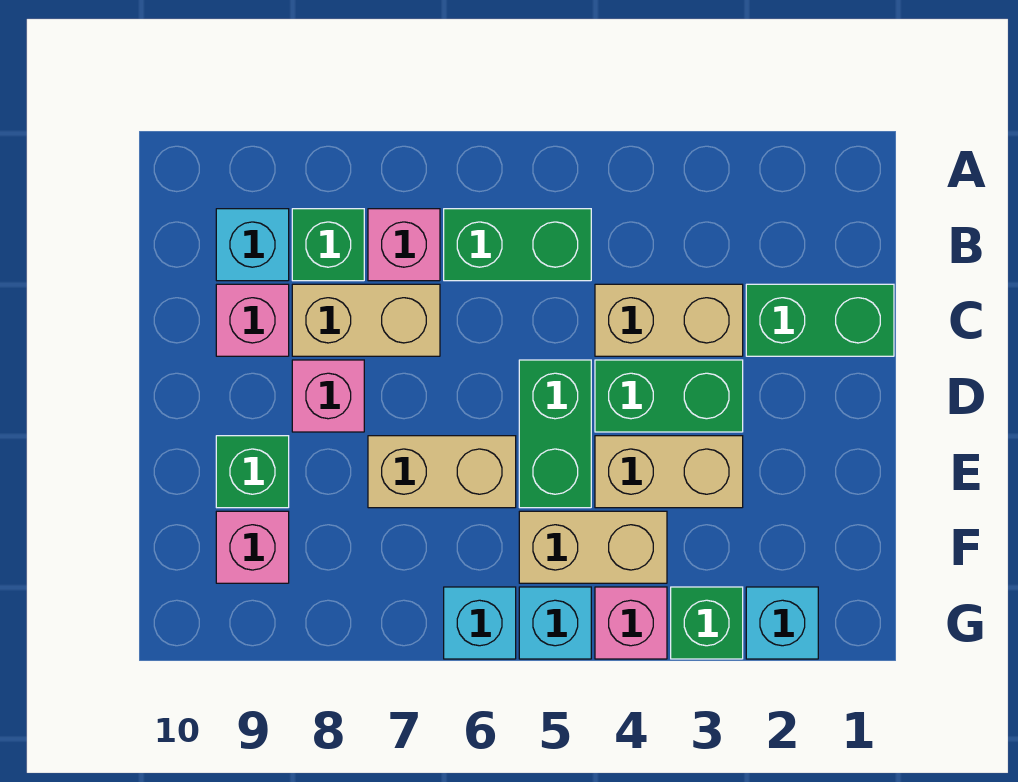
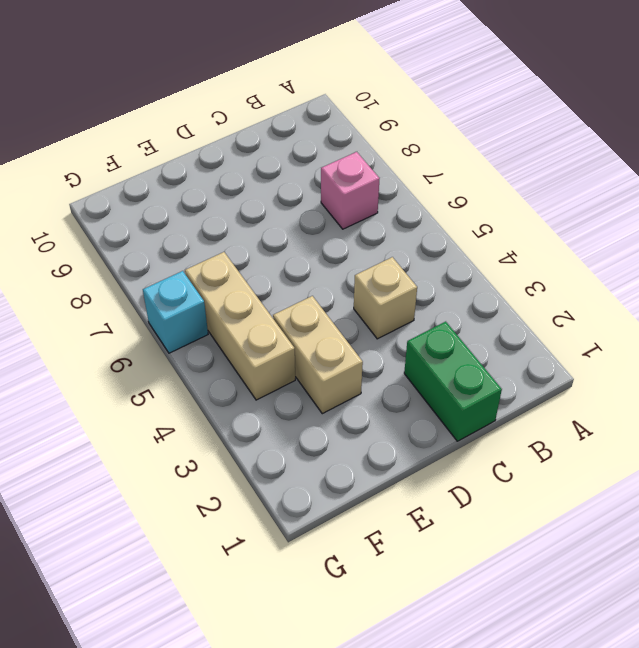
tan 1x1 brick [354,257,417,339] -> tan 1x2 brick [595,284,743,356]
tan 1x3 brick [185,252,295,400] -> tan 1x2 brick [519,511,667,583]
none -> green 1x2 brick [444,209,591,281]
none -> green 1x1 brick [292,209,364,281]
none -> cyan 1x1 brick [216,209,289,281]

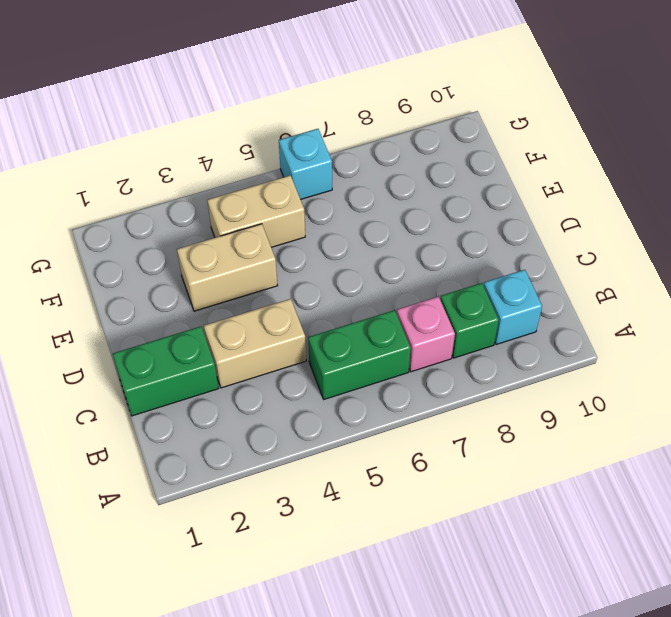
none -> tan 1x2 brick [292,284,440,356]
none -> pink 1x1 brick [216,284,289,356]
none -> green 1x2 brick [595,360,743,432]

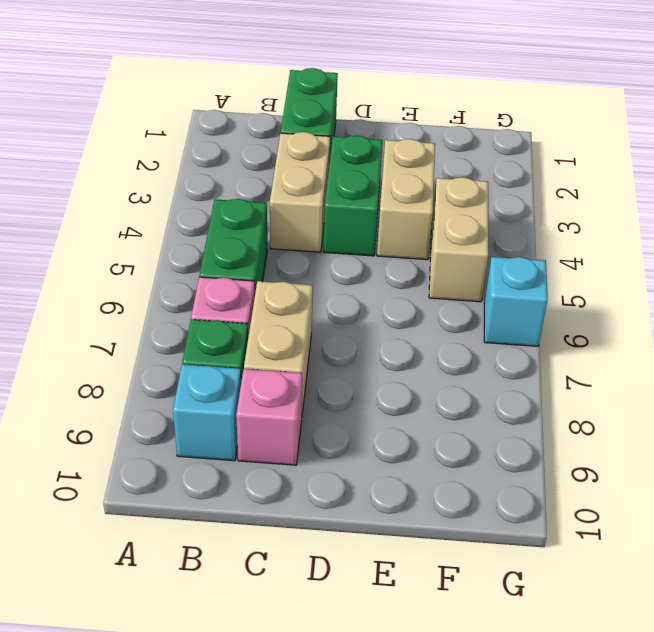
none -> green 1x2 brick [519,360,591,508]
none -> pink 1x1 brick [292,360,364,432]
none -> tan 1x2 brick [368,436,516,508]

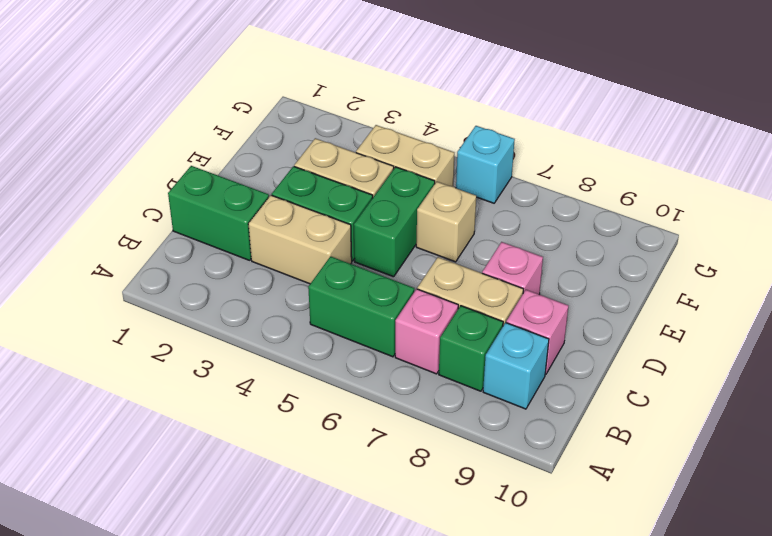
tan 1x1 brick [416,182,476,262] -> tan 1x2 brick [368,436,516,508]
none -> green 1x1 brick [216,436,289,508]
none -> pink 1x1 brick [216,511,289,583]
none -> cyan 1x1 brick [746,587,818,659]

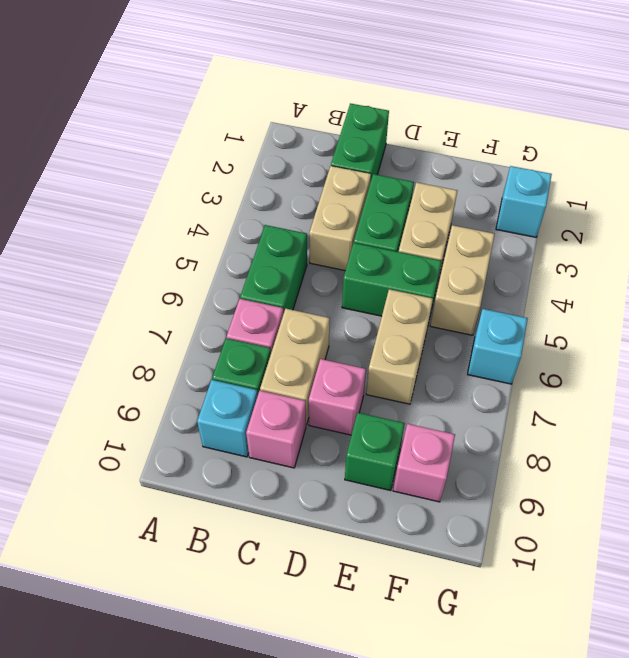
none -> green 1x1 brick [671,587,743,659]
none -> pink 1x1 brick [595,587,667,659]
none -> cyan 1x1 brick [519,587,591,659]

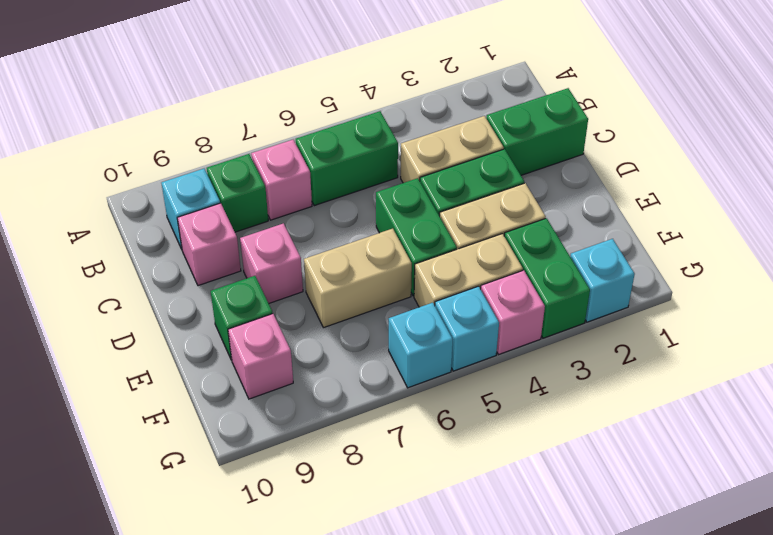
green 1x2 brick [504,218,590,338] -> green 1x1 brick [671,587,743,659]
none -> tan 1x2 brick [292,284,440,356]

